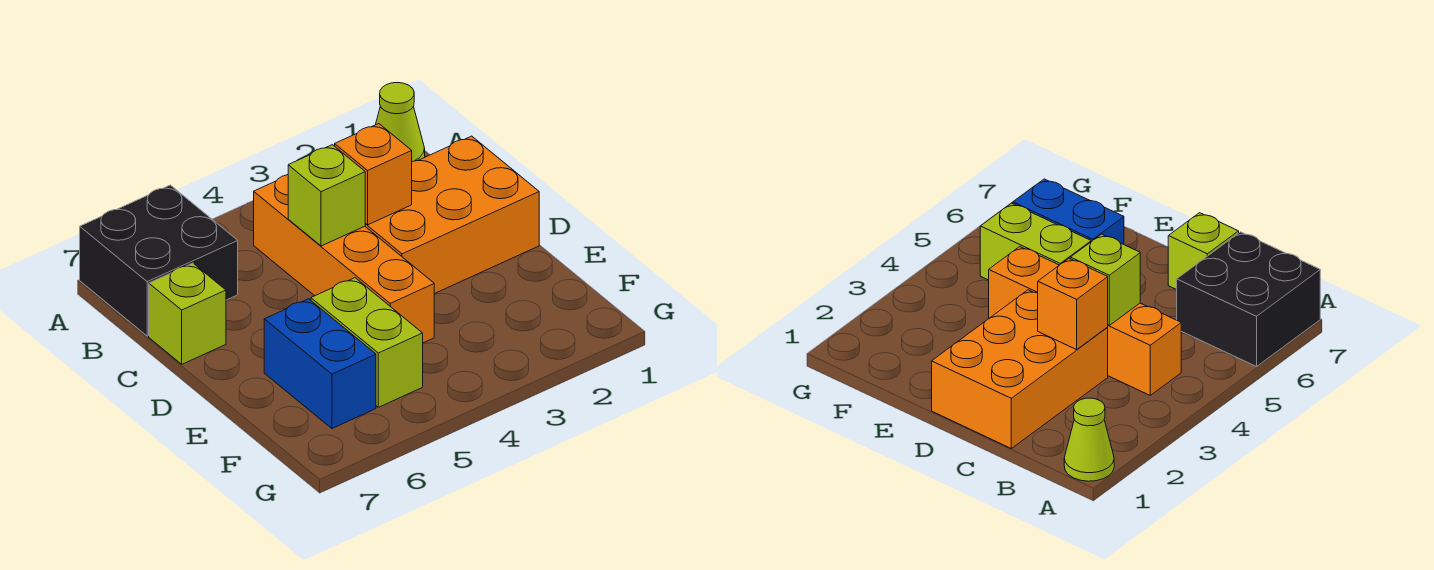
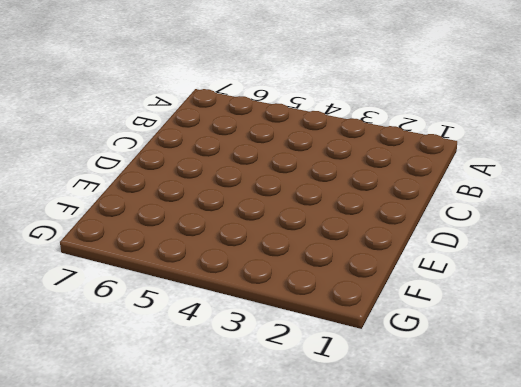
none -> lime 1x1 cone [376,83,425,162]
none -> black 2x2 brick [80,185,238,336]

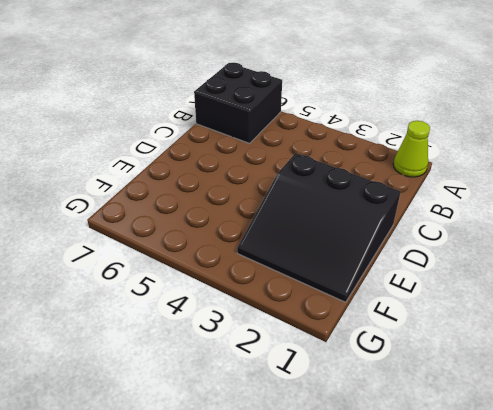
black 3x3 slope [237,153,401,302] -> orange 2x3 brick [365,136,539,294]
none -> orange 1x4 brick [254,175,434,343]
none -> lime 1x1 brick [149,263,226,364]

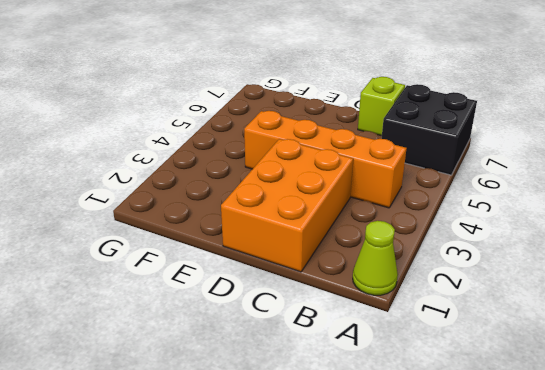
none -> lime 1x2 brick [311,278,423,407]
none -> blue 1x2 brick [264,299,376,428]

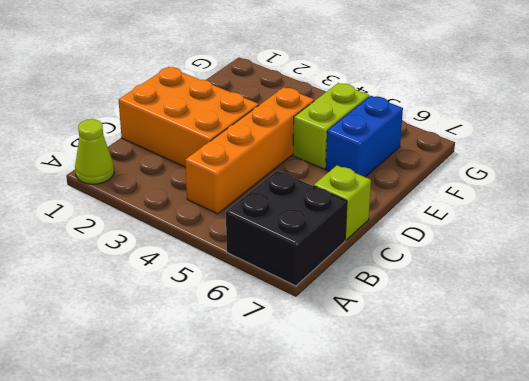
none -> orange 1x1 brick [335,124,412,225]
none -> lime 1x1 brick [288,145,365,246]

